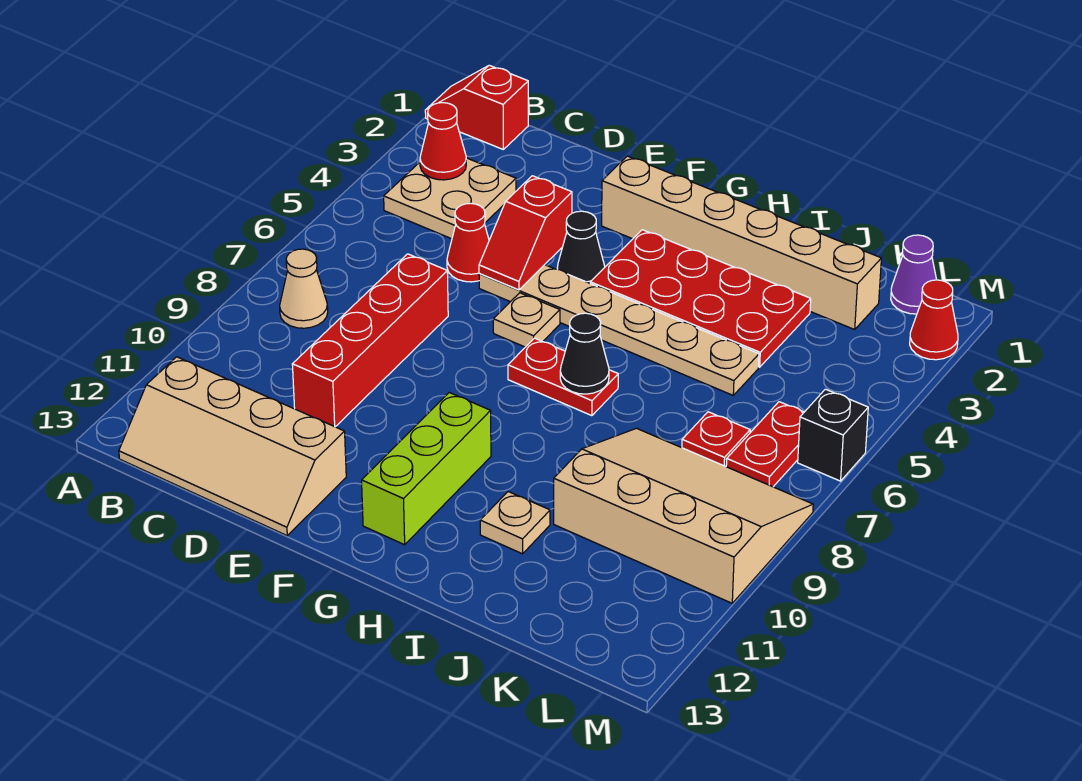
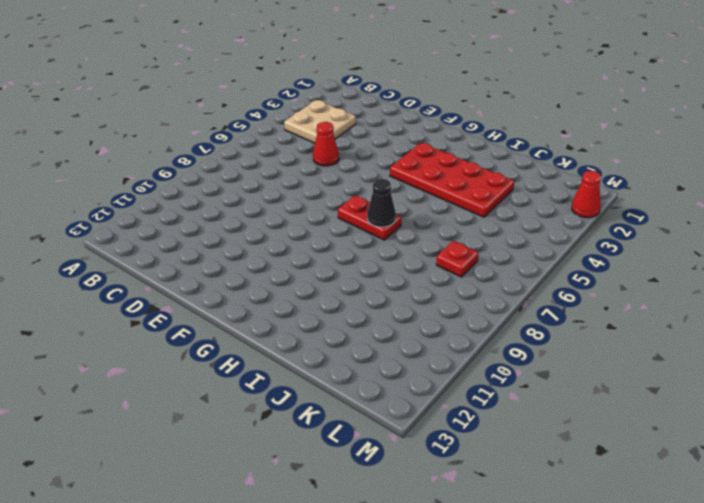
none -> red 1x2 slope [425,65,528,149]
none -> tan 1x1 cone [280,249,328,328]
none -> tan 2x4 slope [119,357,346,535]

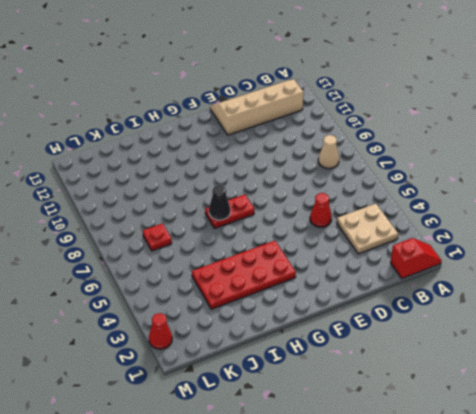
none -> red 1x4 brick [292,254,448,427]
none -> tan 1x6 plate [479,265,759,395]
none -> tan 1x6 brick [602,156,881,329]

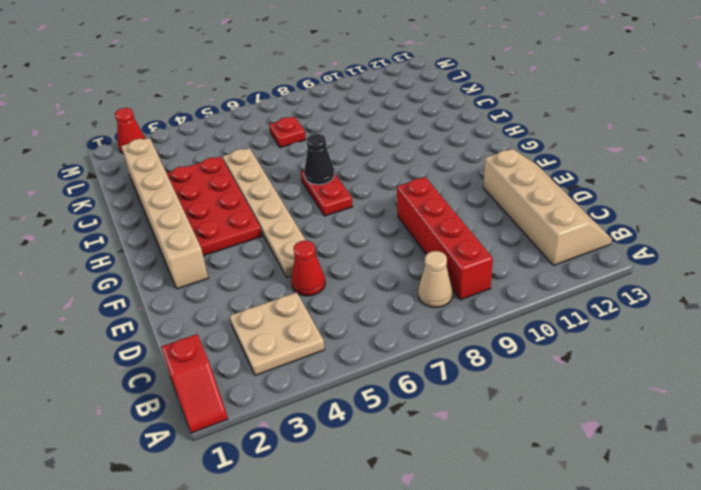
red 1x4 brick [397,177,493,300] -> red 1x4 brick turned to [292,254,448,427]
none -> black 1x1 cone [557,211,605,283]
none -> tan 1x1 plate [493,293,560,347]
none -> lime 1x3 brick [362,393,491,545]

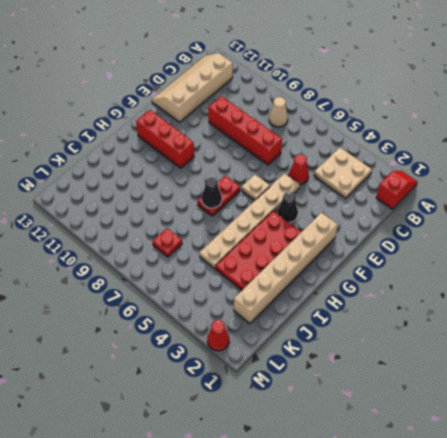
red 1x3 brick [136,110,194,168] -> lime 1x3 brick [362,393,491,545]
none -> tan 1x1 plate [480,492,550,554]
none -> tan 3x4 slope [554,428,813,603]
none -> purple 1x1 cone [891,235,937,314]

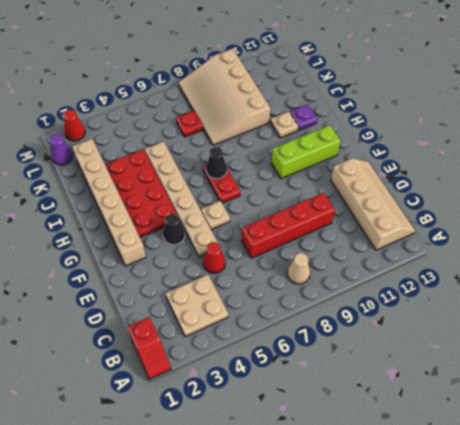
purple 1x1 plate [290,104,317,130] -> none
none -> red 1x2 plate [726,402,804,487]
none -> black 1x1 brick [798,389,868,481]
none -> red 1x1 cone [420,103,466,180]

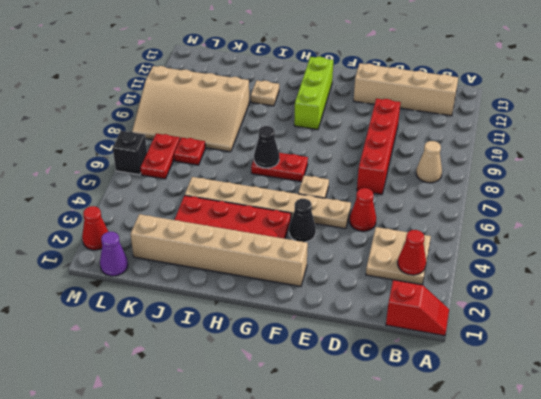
none -> red 1x2 slope [479,176,572,290]

